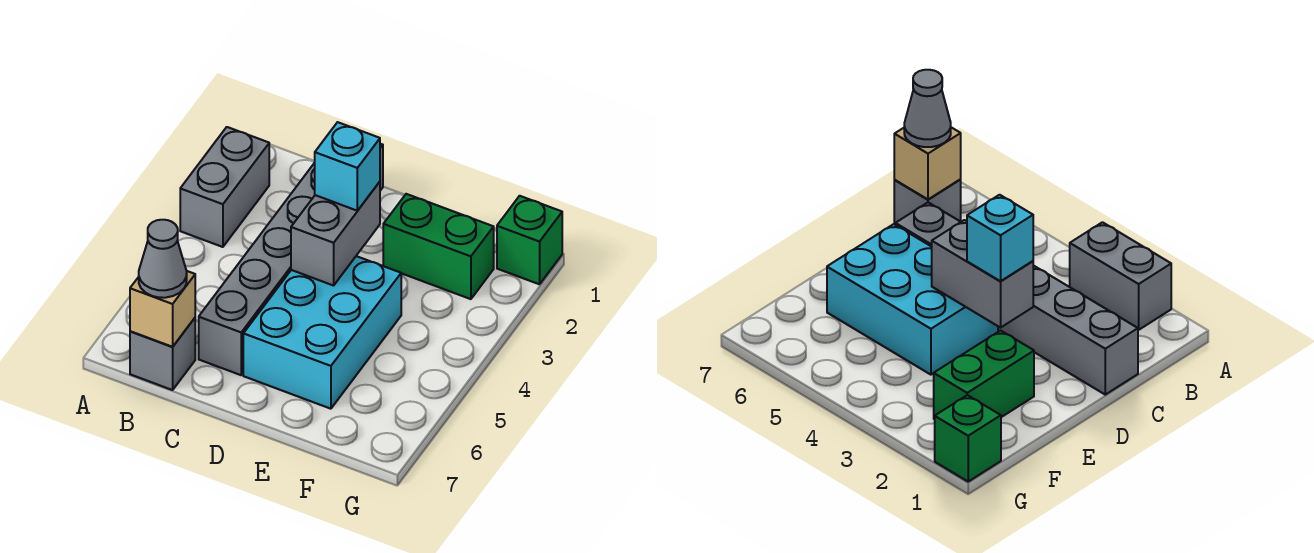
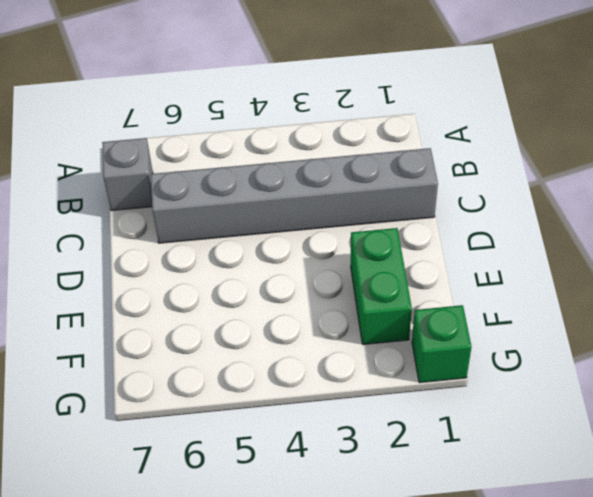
none -> grey 1x2 brick [180,127,269,247]
none -> cyan 2x3 brick [243,256,401,409]

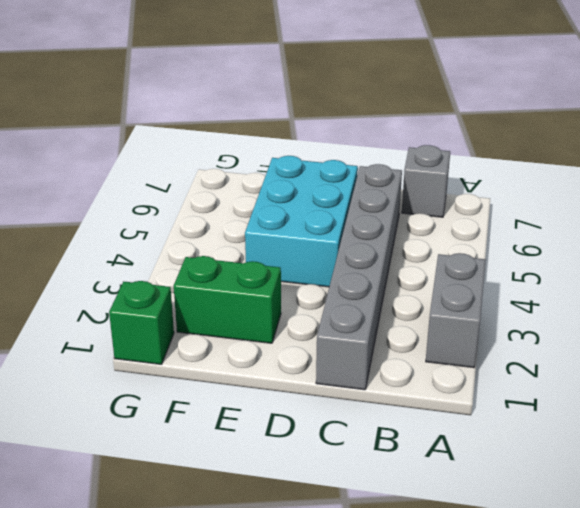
none -> tan 1x1 brick [130,271,195,347]
none -> grey 1x2 brick [291,182,380,286]

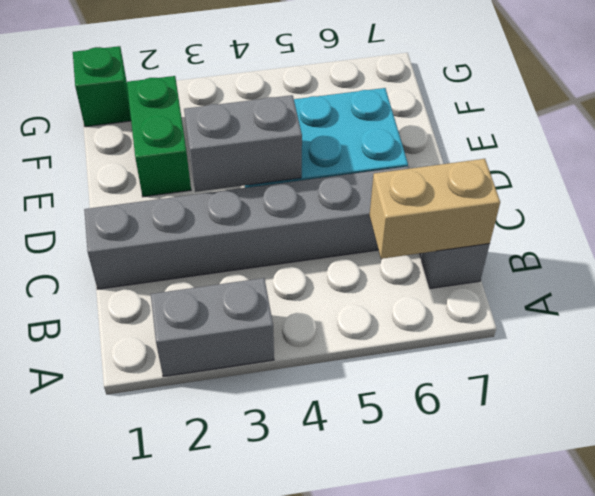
tan 1x2 brick [370,159,500,259] -> tan 1x1 brick [130,271,195,347]
none -> grey 1x1 cone [139,220,187,298]
none -> cyan 1x1 brick [315,122,380,211]

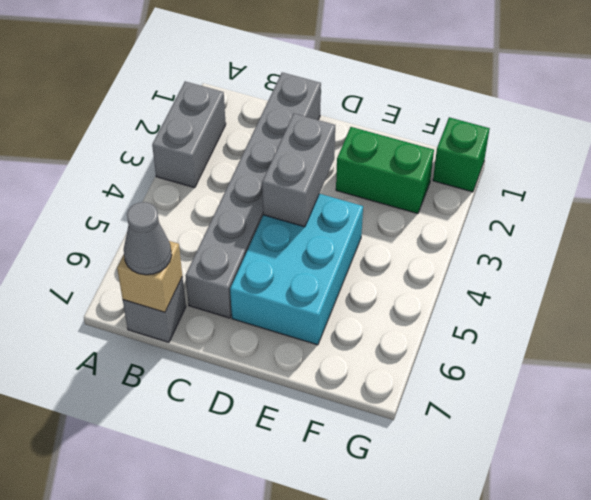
none -> cyan 1x1 brick [315,122,380,211]

